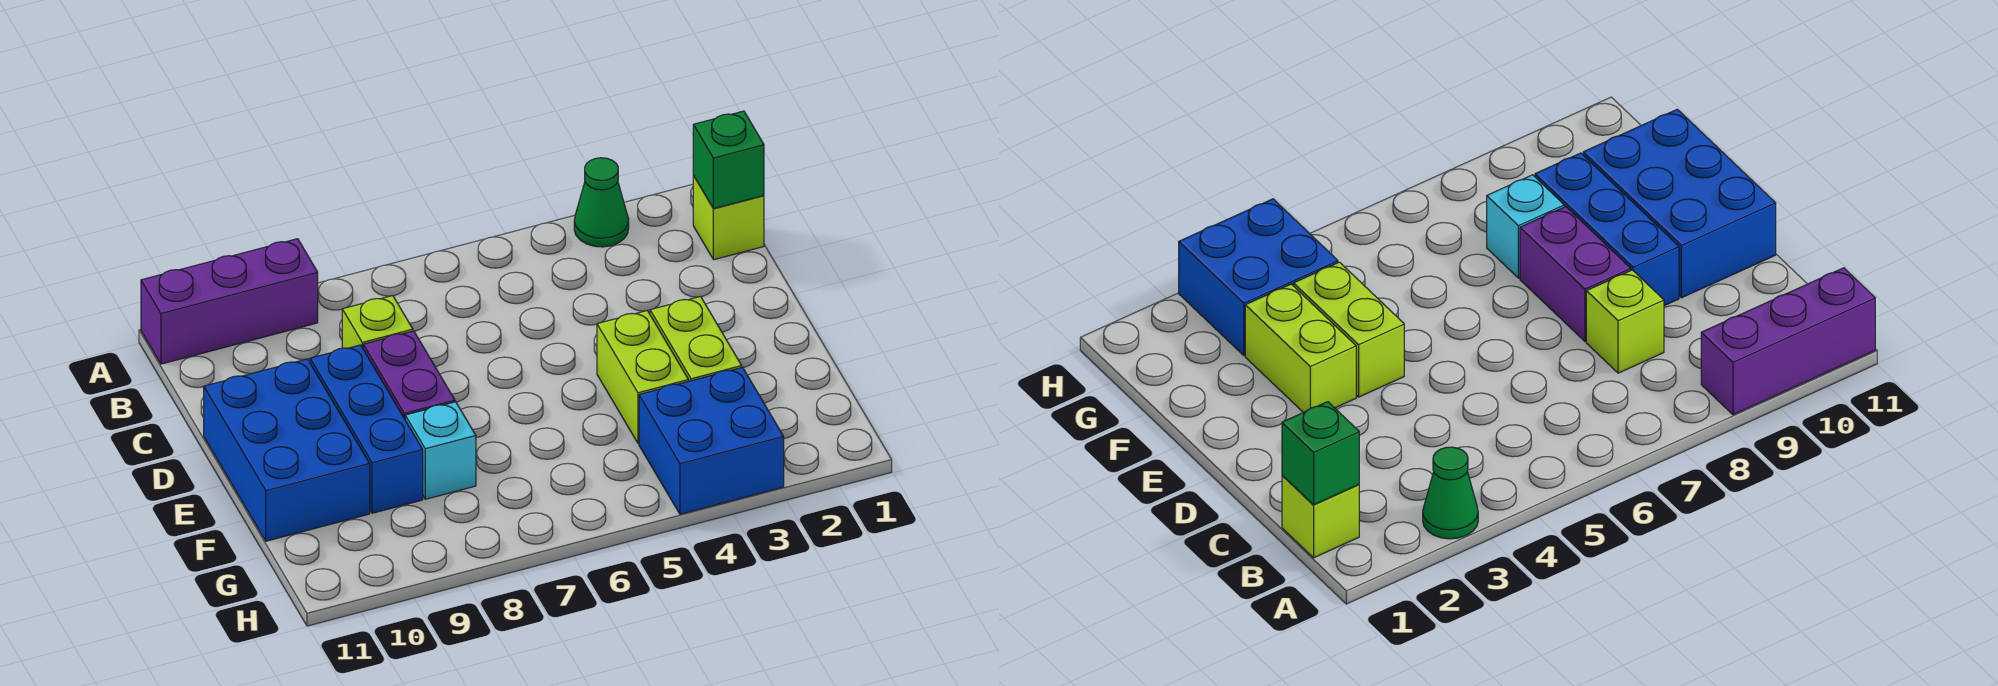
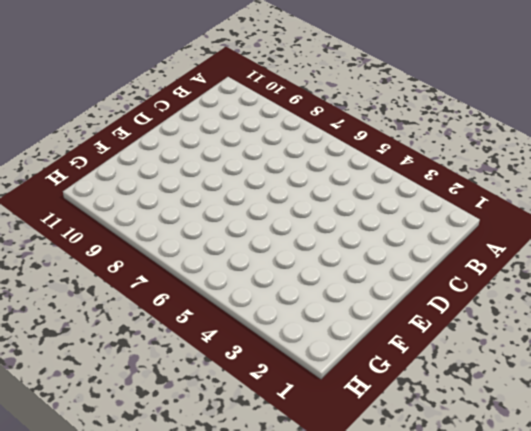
none -> green 1x1 cone [574,158,629,247]
none -> purple 1x3 brick [141,239,318,364]
none -> lime 1x1 brick [693,176,764,260]

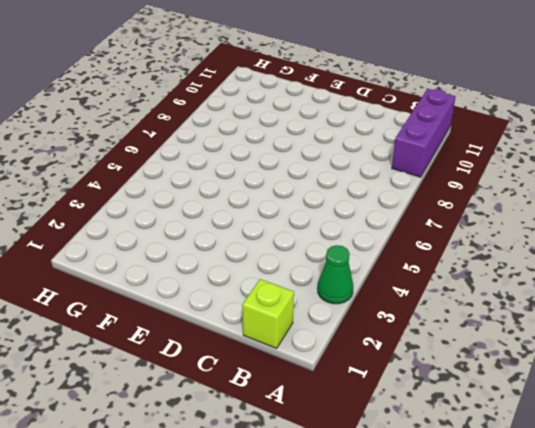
none -> lime 1x1 brick [342,296,413,348]
none -> purple 1x2 brick [363,331,455,419]
none -> blue 1x3 brick [310,345,423,513]

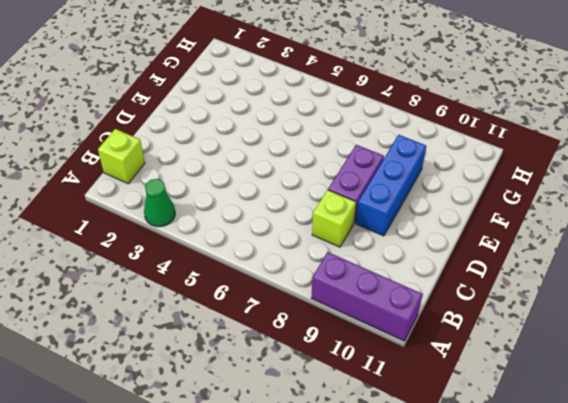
none -> blue 2x3 brick [204,359,370,541]
none -> lime 1x2 brick [650,297,742,381]
none -> lime 1x2 brick [597,311,689,443]

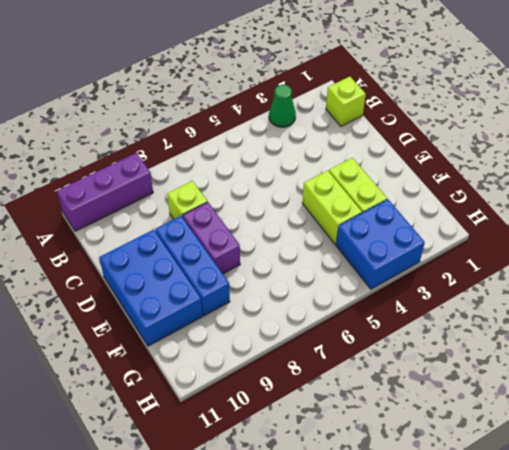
none -> cyan 1x1 brick [405,402,476,499]
none -> green 1x1 brick [693,111,764,209]

